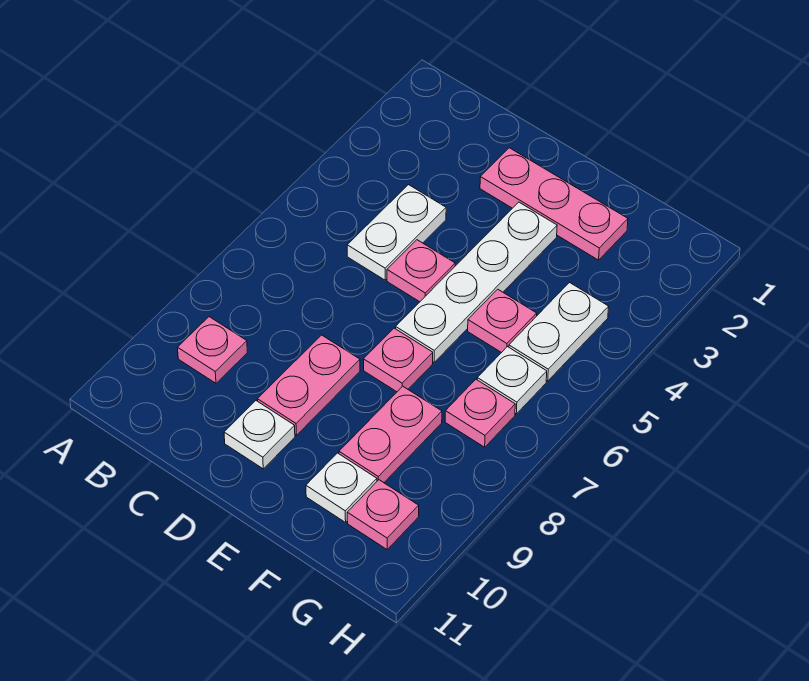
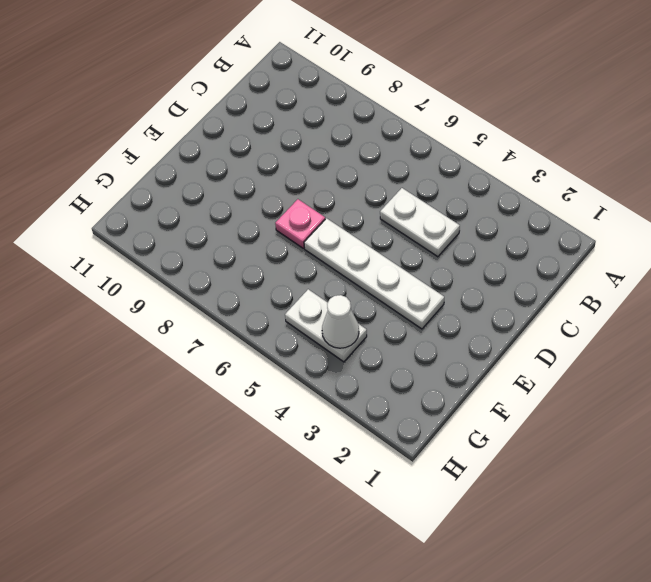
white 1x1 cone [322,295,359,348] -> none
none -> pink 1x1 plate [178,317,247,383]
none -> pink 1x3 plate [480,148,628,260]
none -> pink 1x1 plate [387,240,455,302]

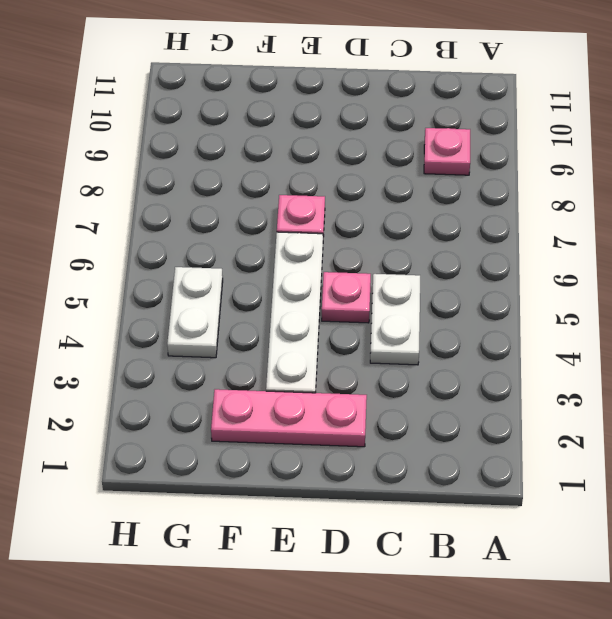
none -> pink 1x2 plate [258,335,360,435]
none -> white 1x1 plate [224,401,295,469]
none -> pink 1x1 plate [468,289,537,353]

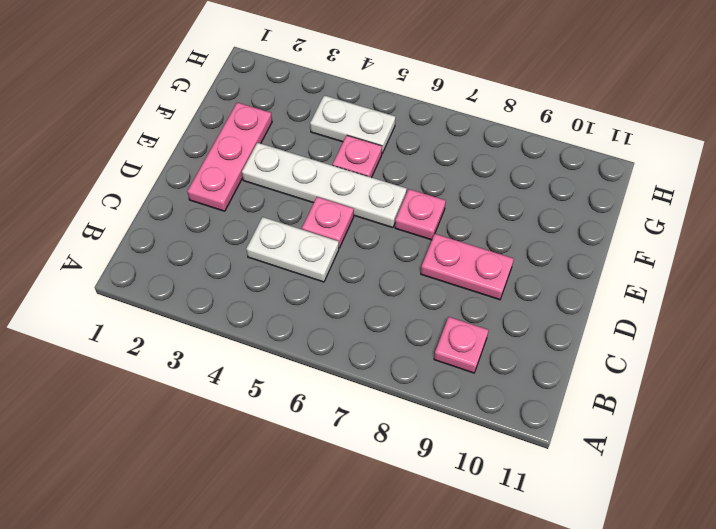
none -> white 1x1 plate [224,401,295,469]
none -> pink 1x2 plate [339,386,442,483]
none -> white 1x1 plate [306,453,377,522]

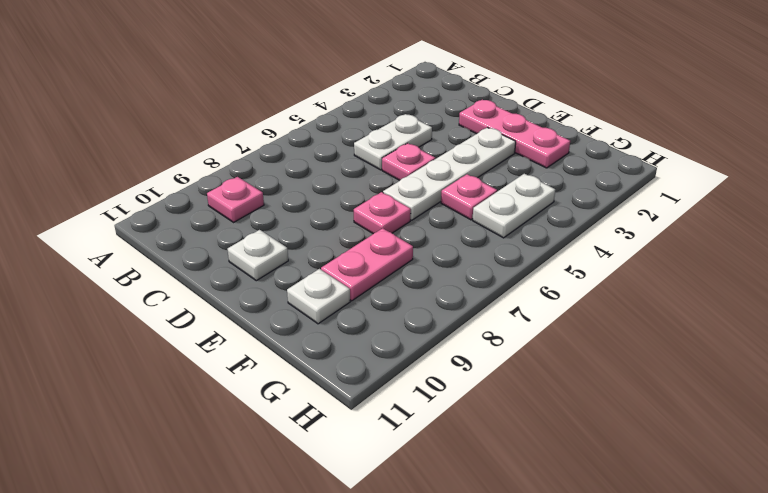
none -> pink 1x2 plate [258,335,360,435]
none -> white 1x1 plate [477,347,547,414]
none -> pink 1x1 plate [445,380,515,447]

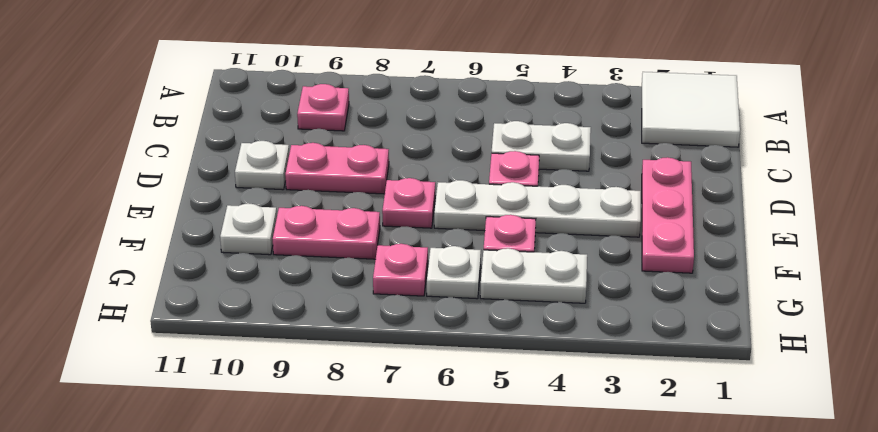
white 2x2 tile [642,72,740,147] -> none
none -> pink 1x1 plate [347,480,419,549]

